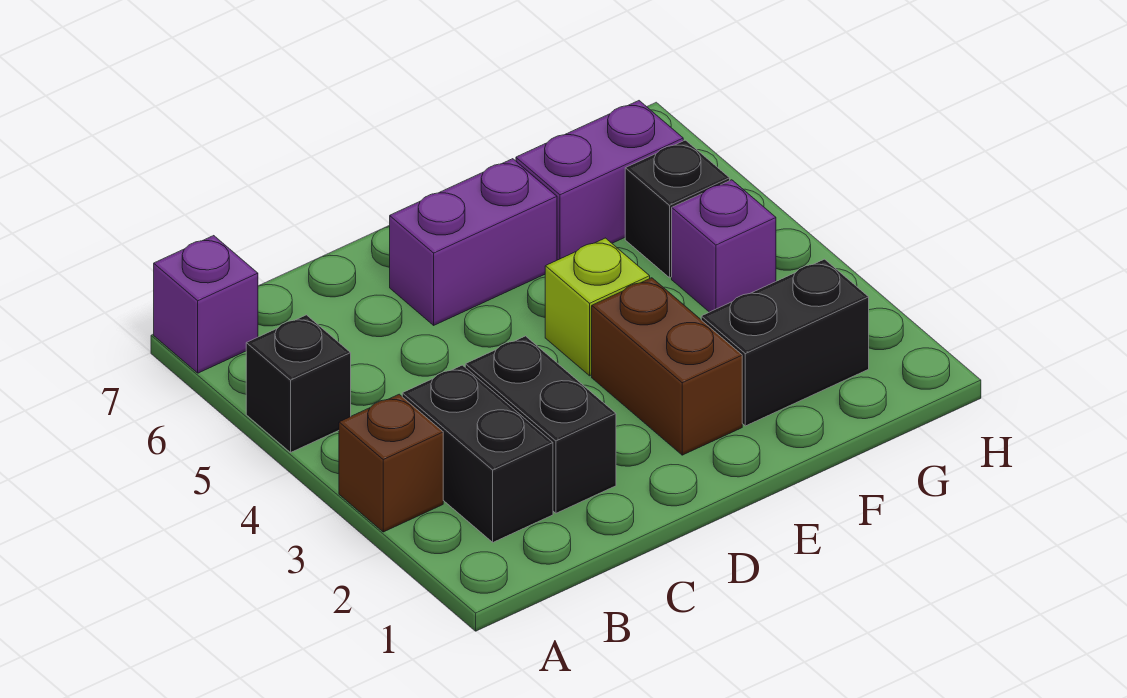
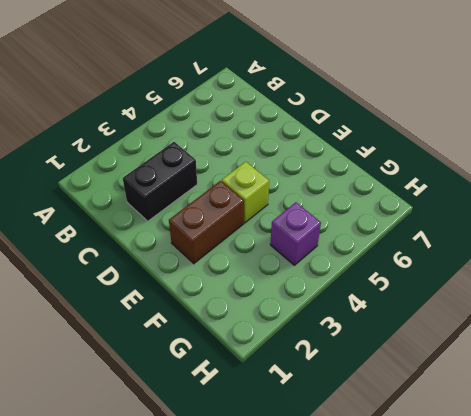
none -> brown 1x1 brick [339,394,443,532]
none -> black 1x1 brick [246,315,351,452]
none -> purple 1x1 brick [154,236,258,373]

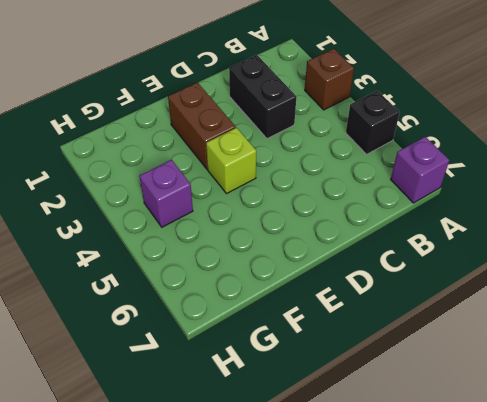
none -> black 1x2 brick [402,365,553,542]
none -> purple 1x2 brick [390,159,557,325]
none -> black 1x2 brick [701,259,869,426]

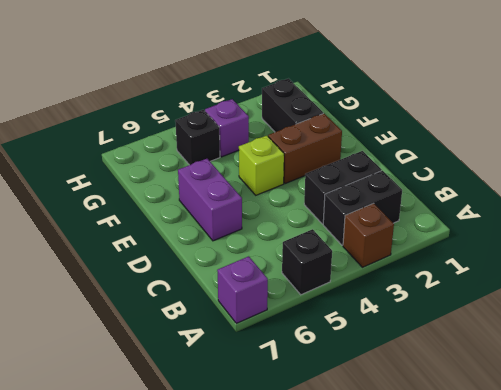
none -> purple 1x2 brick [516,101,683,260]

